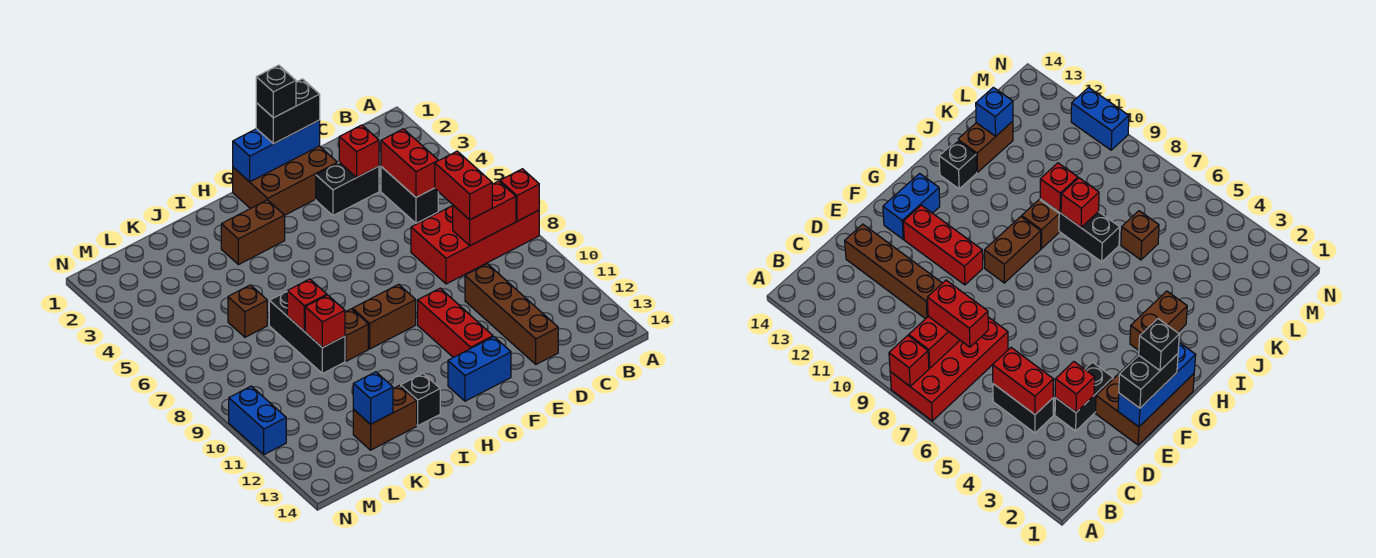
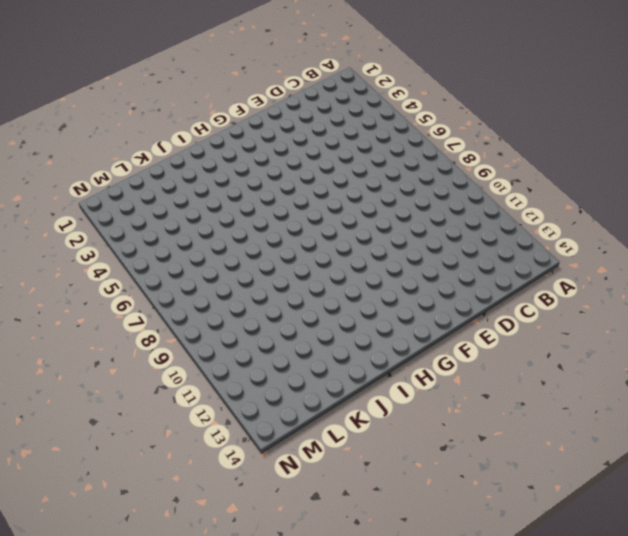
none -> red 2x4 brick [411,181,539,284]
none -> black 1x2 brick [381,167,438,223]
none -> black 1x2 brick [316,162,379,216]

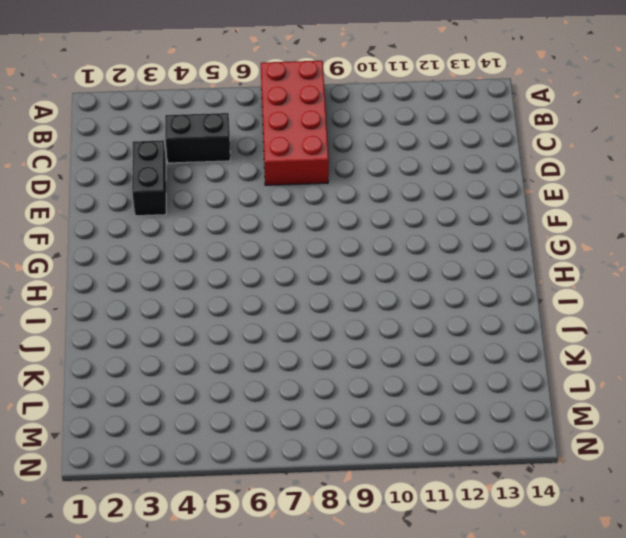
none -> brown 1x4 brick [465,264,558,364]
none -> brown 2x3 brick [233,146,337,215]
none -> red 1x3 brick [418,288,493,357]

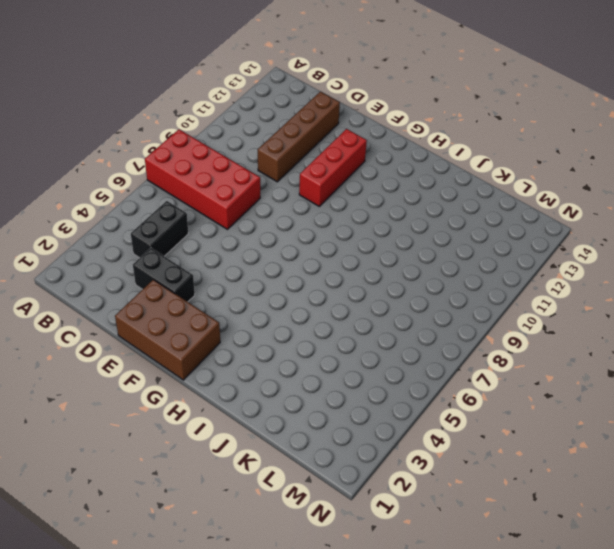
none -> blue 1x2 brick [448,337,511,401]
none -> brown 1x2 brick [352,284,416,349]
none -> brown 1x2 brick [221,200,285,265]

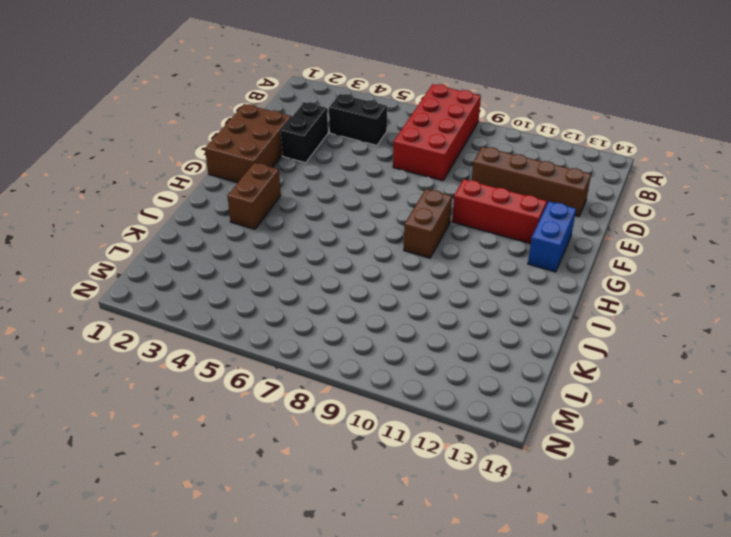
none -> brown 1x1 brick [345,309,368,361]
none -> black 1x1 brick [401,374,440,426]
none -> black 1x3 brick [269,292,345,373]

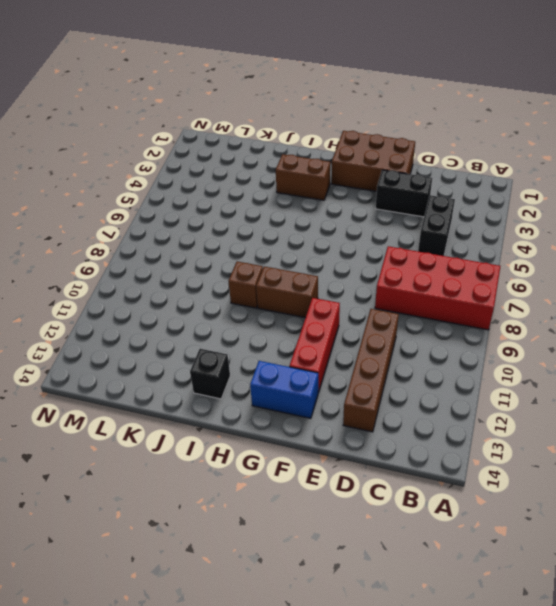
none -> black 1x3 brick [269,292,345,373]
none -> brown 1x2 brick [353,386,417,450]
none -> brown 1x1 brick [228,285,267,337]

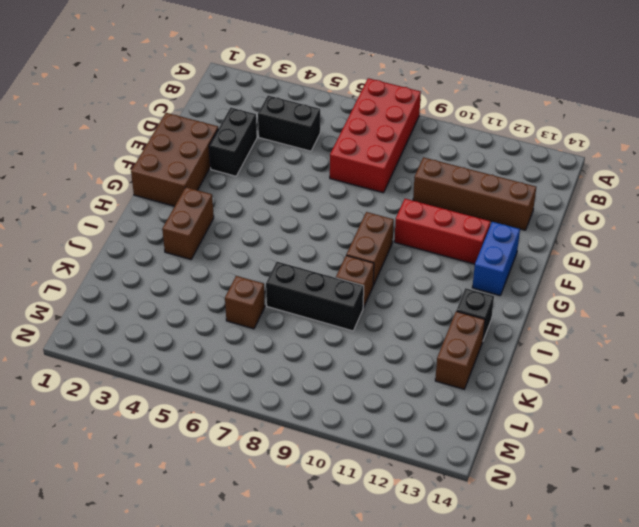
none -> blue 1x2 brick [229,386,286,455]
none -> red 1x1 brick [500,169,539,221]
none -> red 1x2 brick [453,181,516,246]

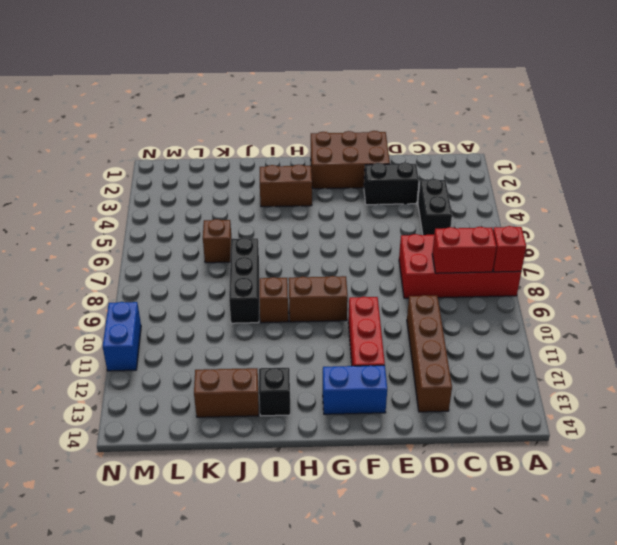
none -> red 1x2 brick [381,129,438,197]
none -> red 1x1 brick [339,125,379,177]
none -> blue 1x3 brick [233,120,320,182]

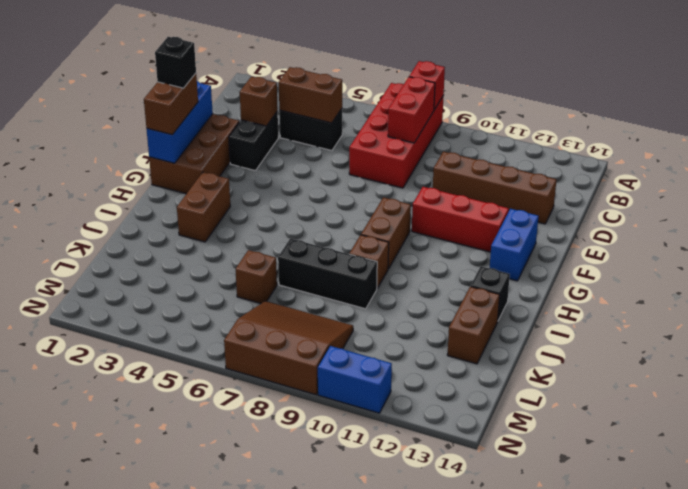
brown 1x2 brick [279,67,342,123] -> red 1x2 brick [381,129,438,197]
brown 1x1 brick [240,77,278,126] -> red 1x1 brick [339,125,379,177]
brown 1x2 brick [144,73,198,135] -> black 1x2 brick [256,79,320,144]
brown 3x3 slope [224,301,353,395] -> none
none -> red 1x1 brick [287,279,327,331]
none -> red 1x1 brick [305,295,345,348]
none -> blue 1x1 brick [353,372,393,424]

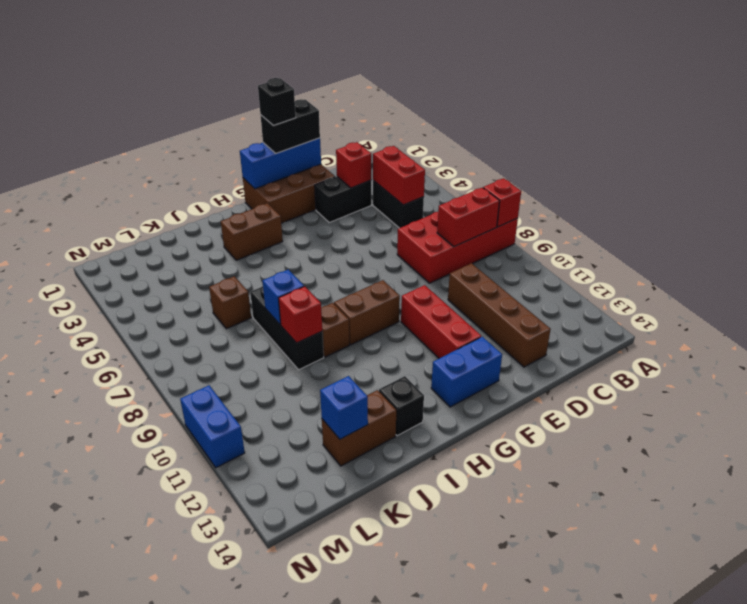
blue 1x1 brick [262,270,304,325] -> red 1x1 brick [287,279,327,331]
none -> red 1x2 brick [435,151,492,220]

